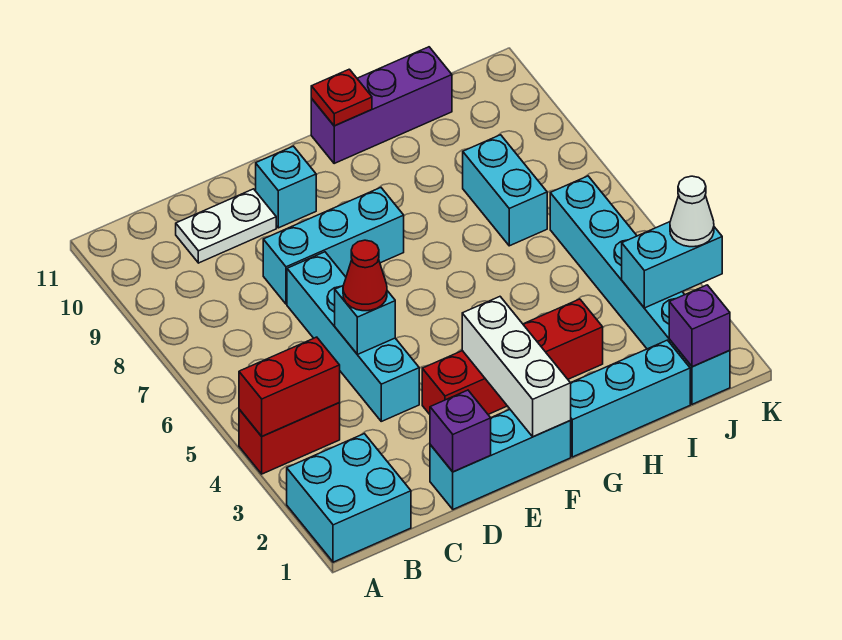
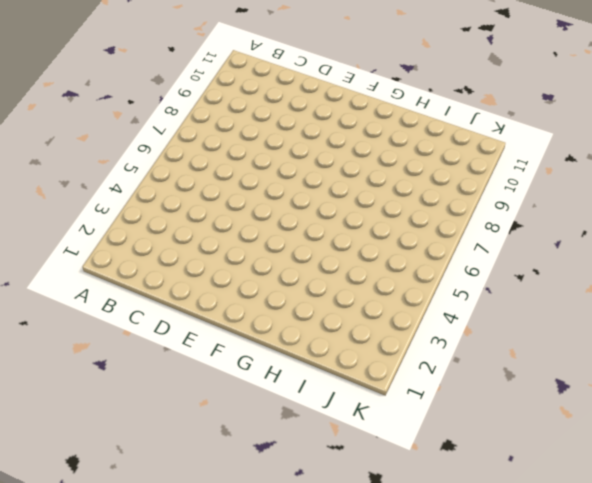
none -> cyan 2x2 brick [287,434,411,562]
none -> red 1x2 brick [239,403,340,474]
none -> white 1x2 plate [176,189,276,263]

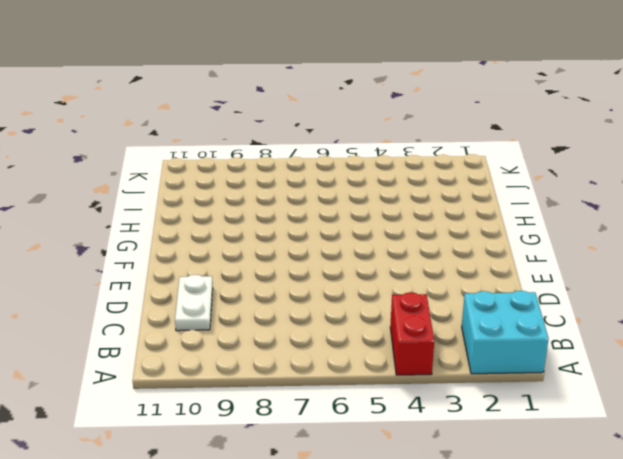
none -> cyan 1x3 brick [430,410,571,509]
none -> cyan 1x4 brick [287,252,419,421]
none -> cyan 1x3 brick [263,188,404,304]

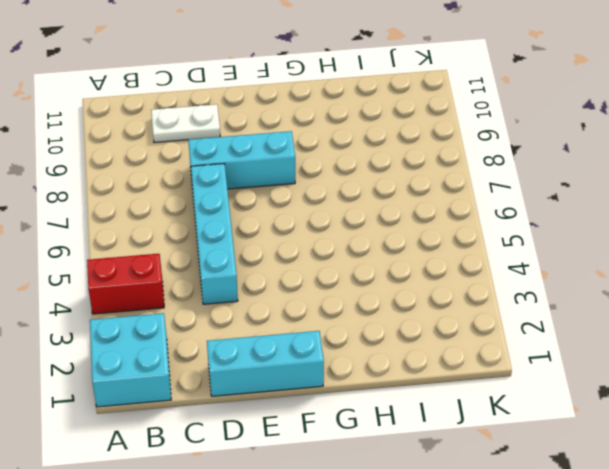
none -> red 1x4 brick [422,299,603,414]
none -> cyan 1x1 brick [256,146,316,228]
none -> cyan 1x3 brick [570,340,690,457]

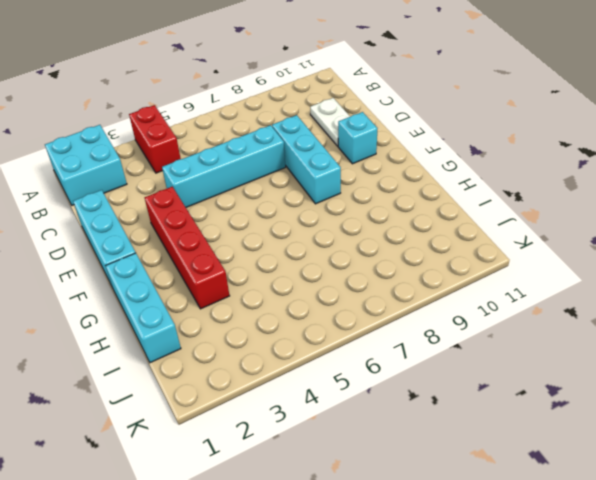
none -> purple 1x3 brick [311,47,452,163]
none -> cyan 1x2 brick [463,135,547,246]
none -> cyan 1x6 brick [550,176,730,404]

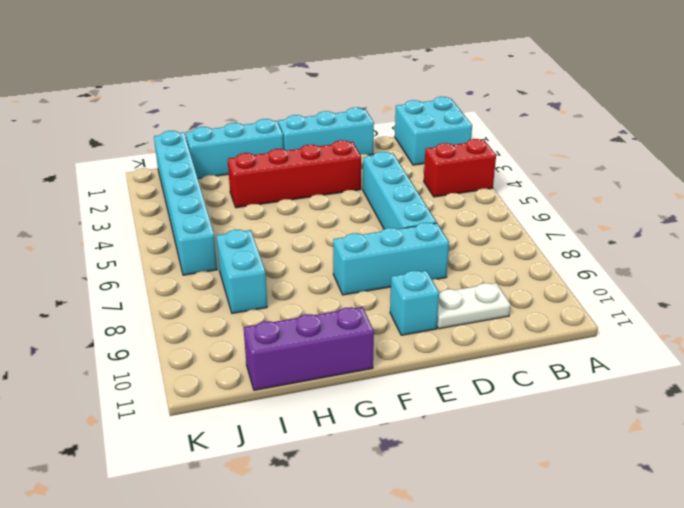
none -> red 1x2 brick [239,337,340,436]
none -> purple 1x1 brick [430,390,491,472]
none -> cyan 1x1 brick [335,286,395,354]

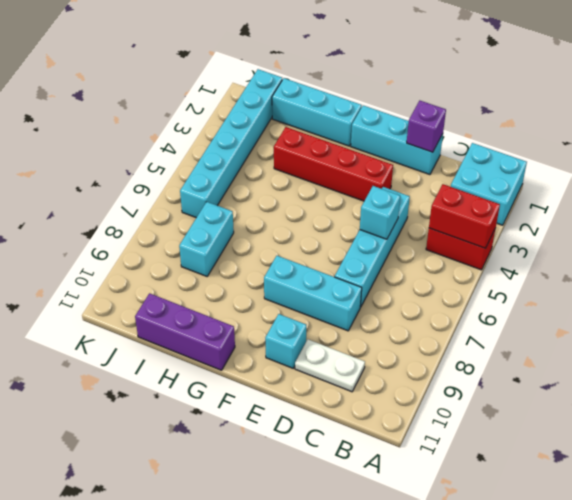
none -> white 1x3 brick [462,297,571,437]
none -> red 1x1 plate [311,69,372,126]
none -> purple 1x1 brick [669,285,730,367]

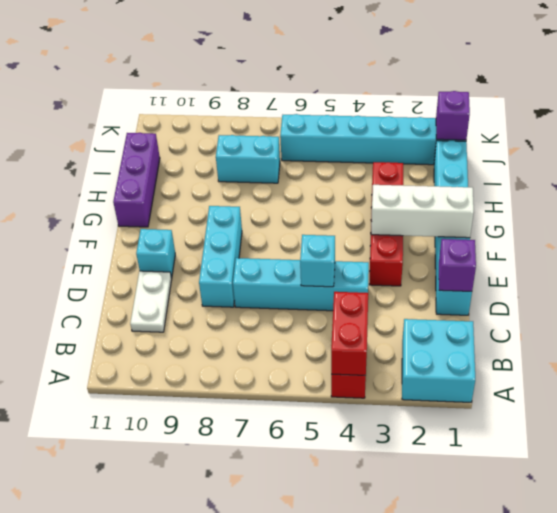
none -> red 1x1 plate [311,69,372,126]
none -> cyan 1x2 brick [622,222,722,308]
none -> red 1x1 cone [343,240,387,311]

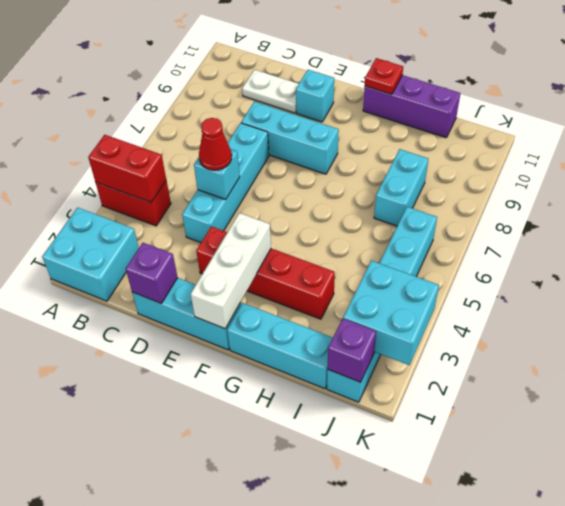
cyan 2x2 brick [343,261,439,365] -> cyan 1x2 brick [622,222,722,308]
none -> white 1x1 cone [670,176,714,247]

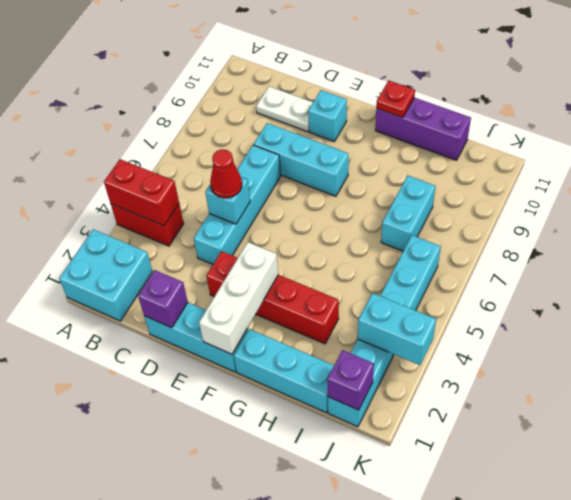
none -> white 1x1 cone [670,176,714,247]

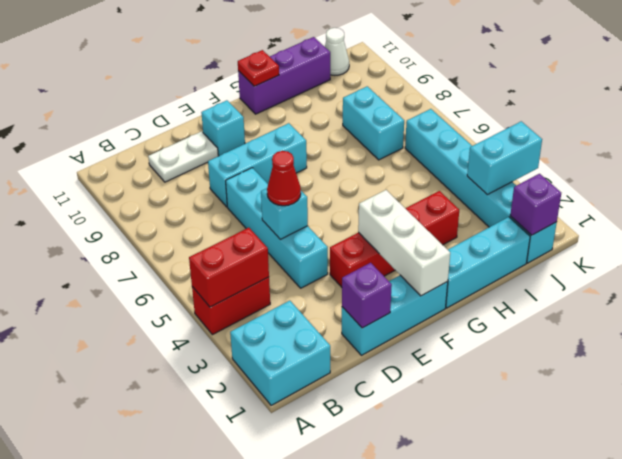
white 1x1 cone [325,28,349,75] -> white 1x1 cone moved to [670,176,714,247]

